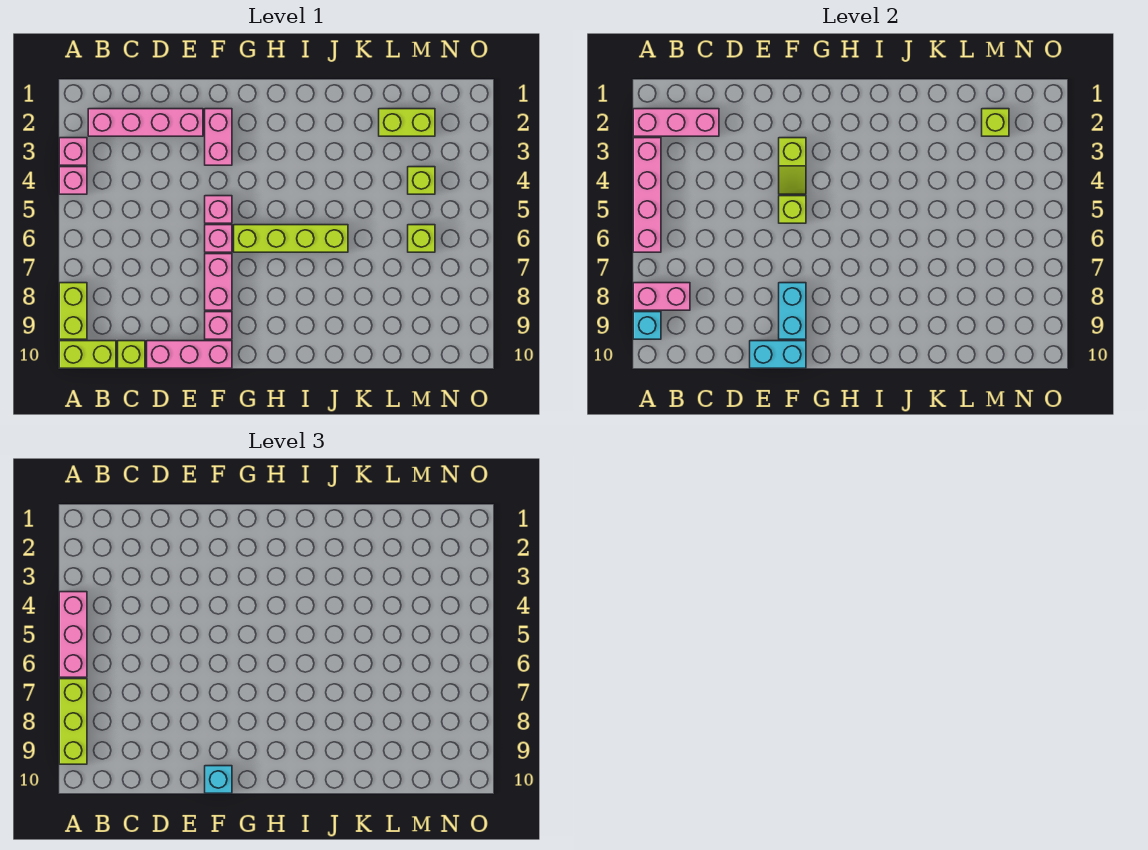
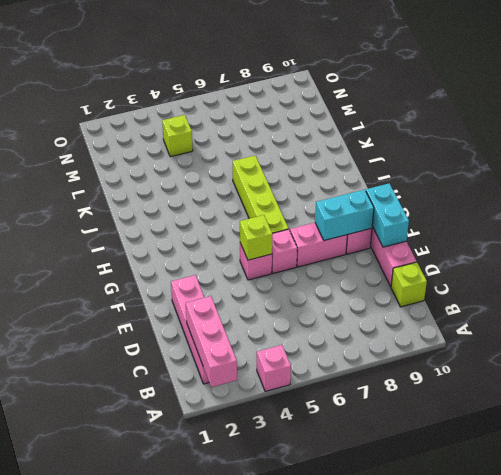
none -> pink 1x1 brick [59,138,87,165]
none -> lime 1x2 brick [59,283,87,339]
none -> lime 1x2 brick [59,341,116,368]

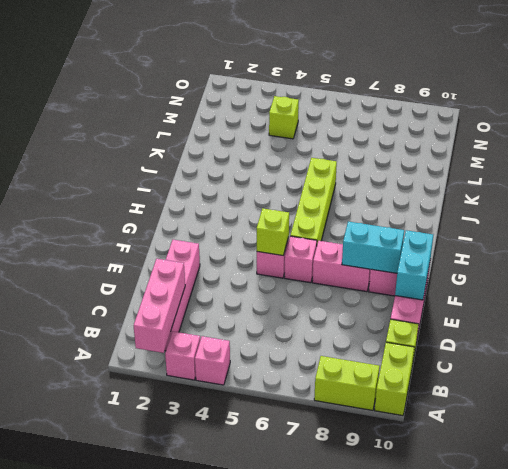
none -> pink 1x2 brick [205,109,232,165]
none -> lime 1x2 brick [379,109,435,136]
none -> lime 1x1 brick [408,225,435,252]

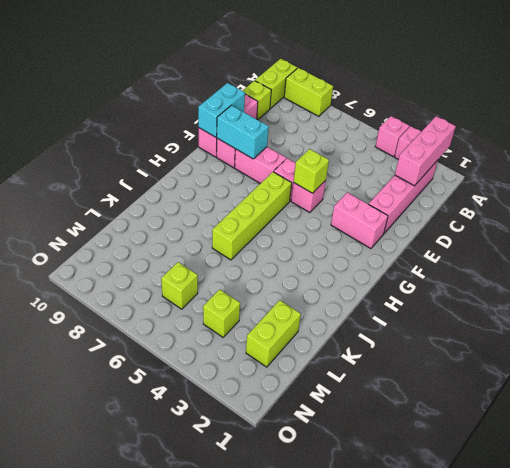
none -> pink 1x4 brick [633,138,661,252]
none -> pink 1x2 brick [633,283,690,310]
none -> cyan 1x1 brick [633,312,661,339]

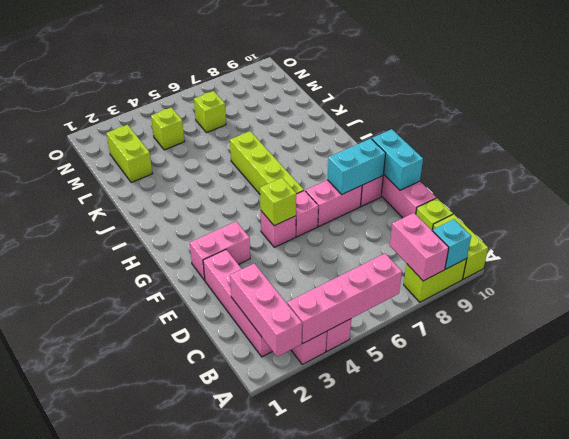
none -> lime 1x2 slope [779,138,806,194]
none -> lime 1x1 brick [982,109,1009,136]
none -> pink 1x3 brick [59,592,87,677]

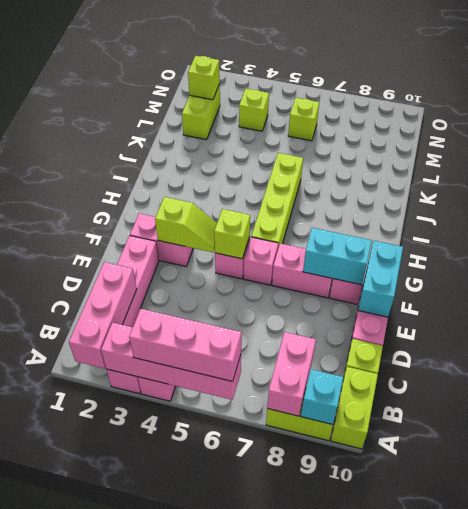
none -> lime 1x3 brick [59,679,87,764]
none -> cyan 1x1 brick [205,766,232,793]

